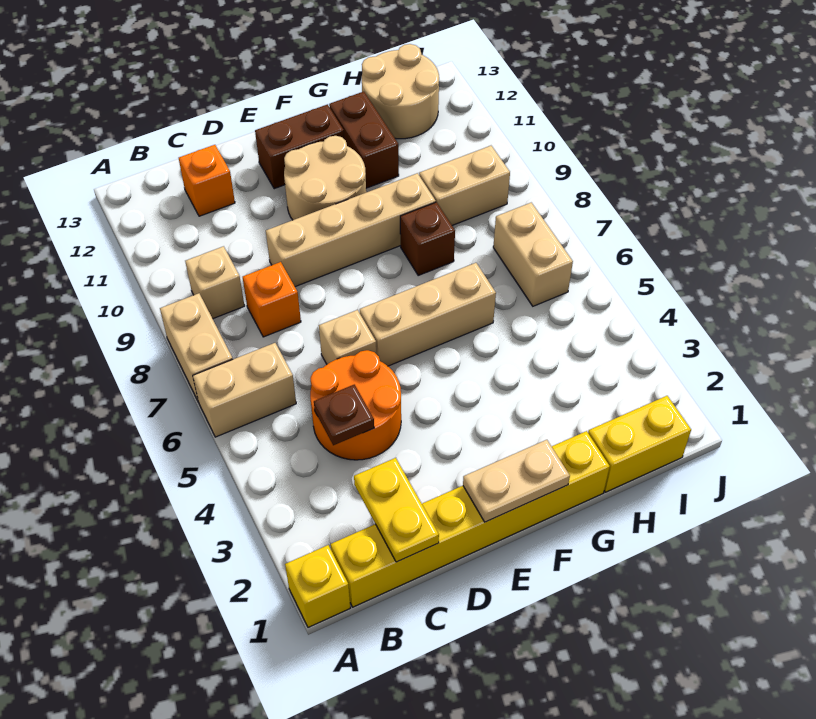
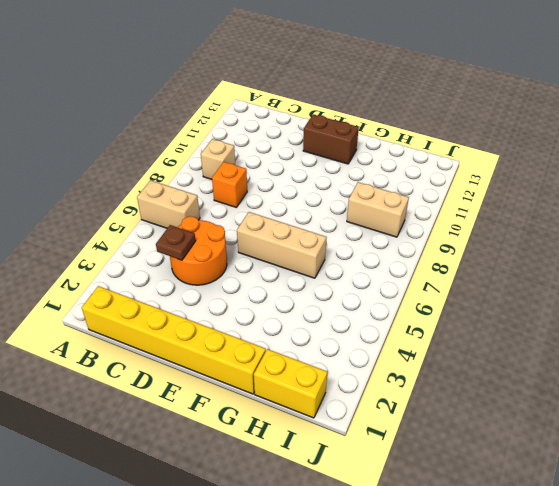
none -> yellow 1x1 brick [285,545,350,627]
none -> tan 1x2 brick [160,293,233,402]
none -> orange 1x1 brick [179,145,235,216]

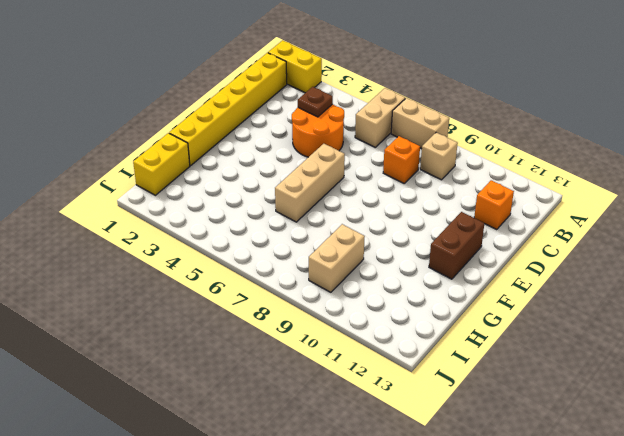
yellow 1x2 brick [268,40,322,93] -> yellow 1x1 brick [285,545,350,627]
none -> tan 1x1 brick [319,310,376,364]
none -> tan 1x4 brick [266,173,436,287]
none -> tan 2x2 round brick [284,136,366,220]

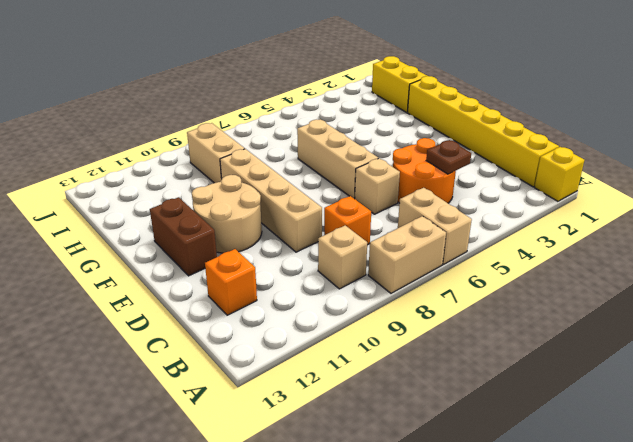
none -> brown 1x1 brick [400,202,455,275]
none -> brown 1x2 brick [329,92,399,188]
none -> tan 2x2 round brick [362,44,439,139]

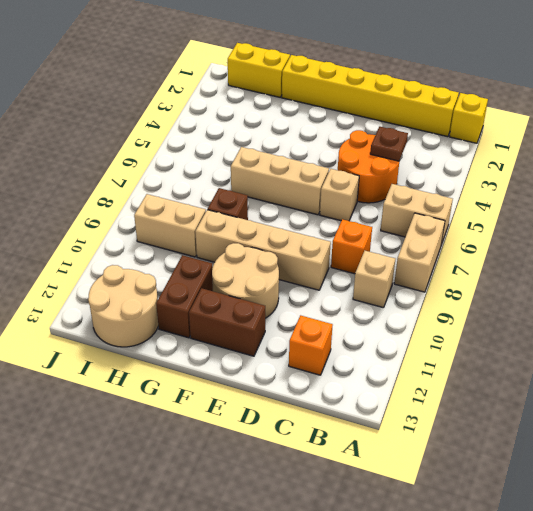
none -> tan 1x2 brick [493,203,573,306]
none -> yellow 1x2 plate [354,458,439,562]
none -> tan 1x2 plate [463,440,570,522]

